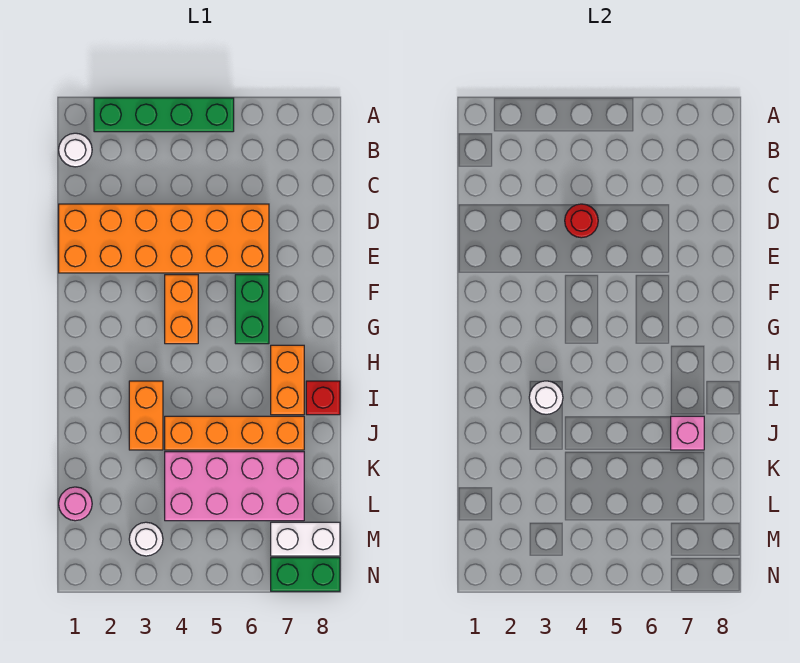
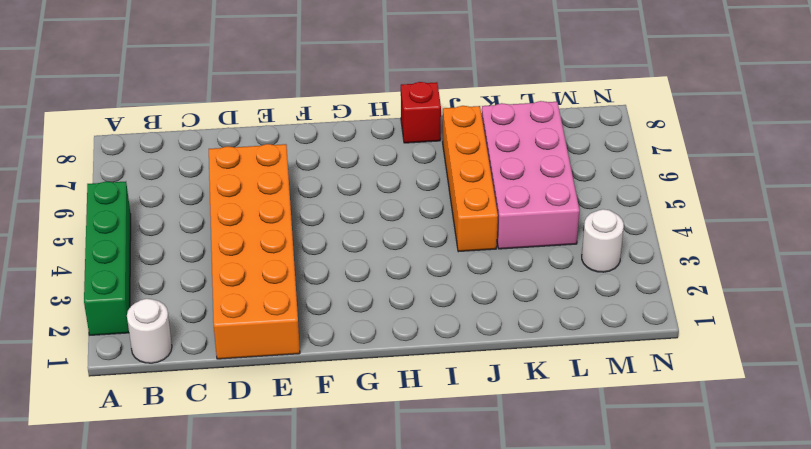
none -> orange 1x2 brick [165,275,198,344]
none -> green 1x2 brick [235,275,269,344]
none -> orange 1x2 brick [271,345,304,415]

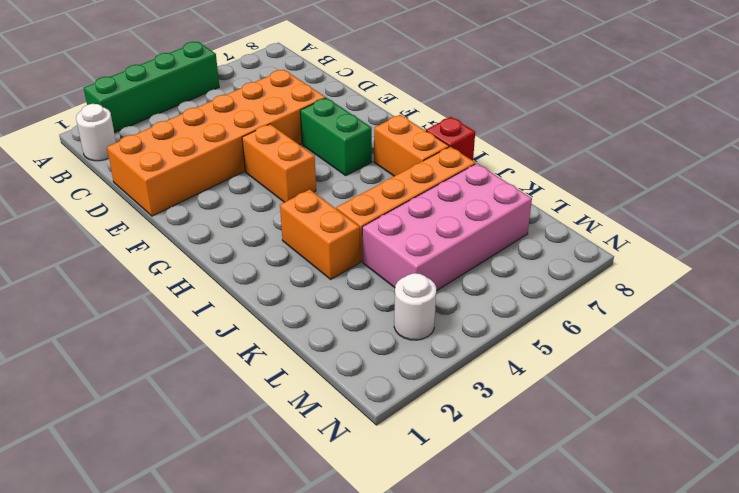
none -> pink 1x1 round brick [59,487,92,521]
none -> white 1x2 brick [271,522,340,556]
none -> green 1x2 brick [271,558,340,591]

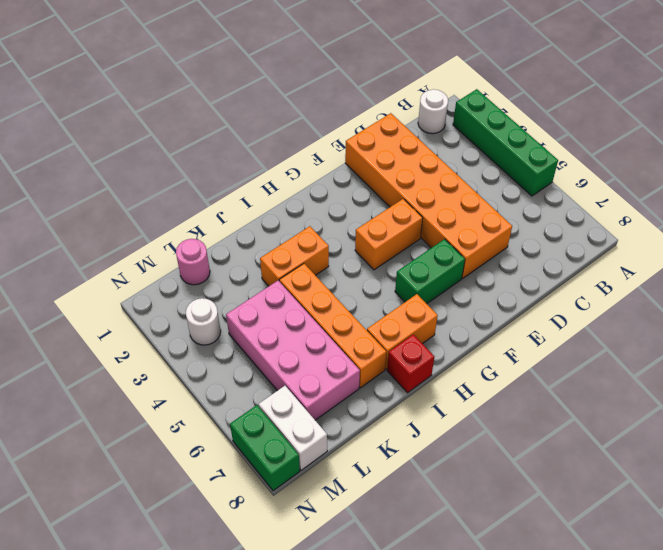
none -> red 1x1 round brick [565,204,598,238]
none -> white 1x1 round brick [529,381,563,414]
none -> pink 1x1 brick [671,416,704,450]

